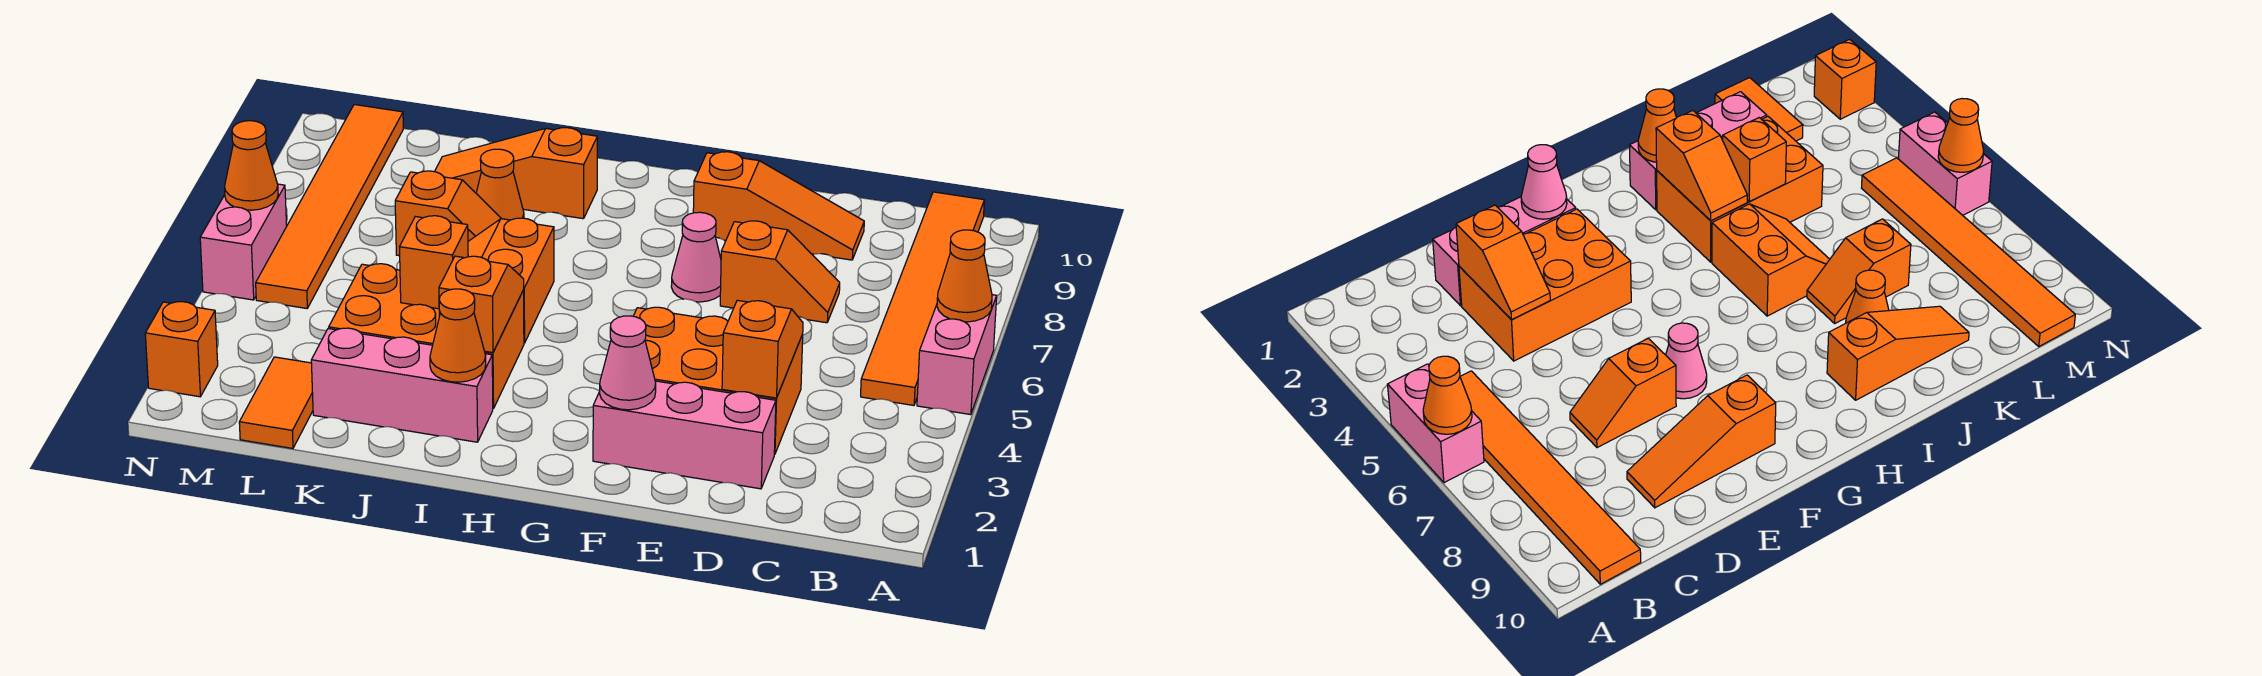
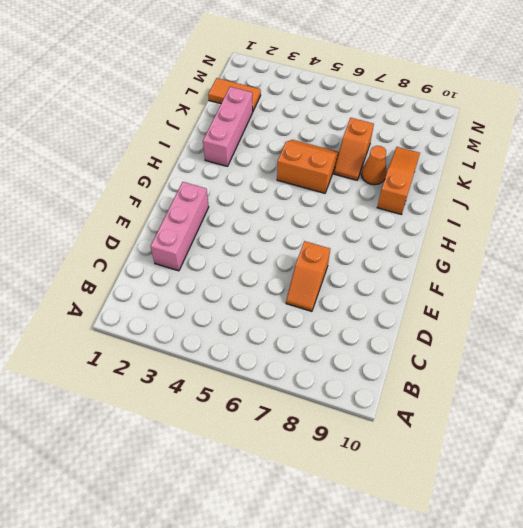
none -> pink 1x2 brick [917,295,997,415]
none -> orange 1x6 tile [861,192,984,405]
none -> orange 2x3 brick [634,307,803,454]

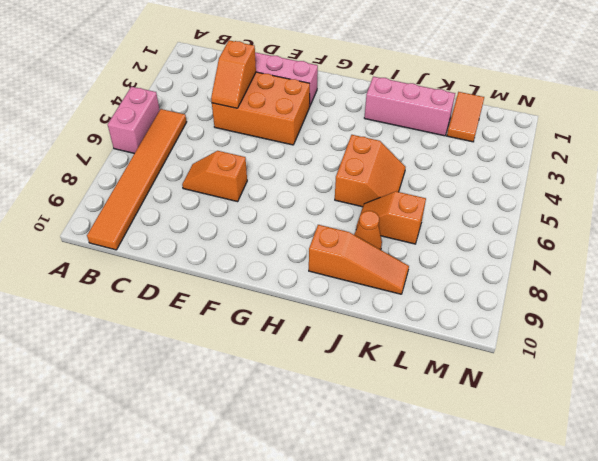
none -> orange 1x3 slope [693,152,864,260]
none -> pink 1x1 cone [671,212,721,302]
none -> orange 2x3 brick [329,264,524,409]

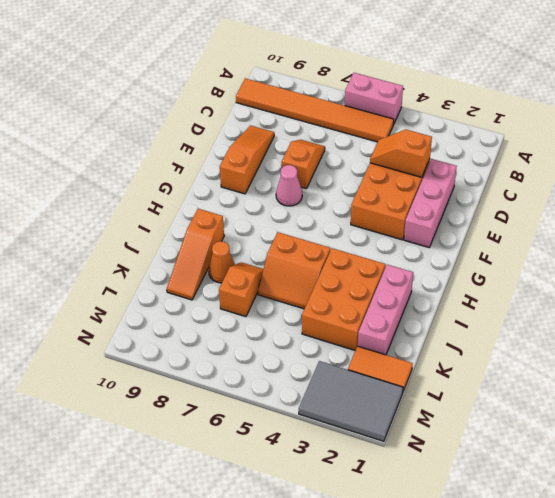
grey 2x3 tile [299,361,403,441] -> orange 1x1 brick [145,302,218,397]
none -> orange 1x6 tile [256,105,403,308]
none -> pink 1x2 brick [200,184,287,300]
none -> orange 1x1 cone [937,230,992,322]

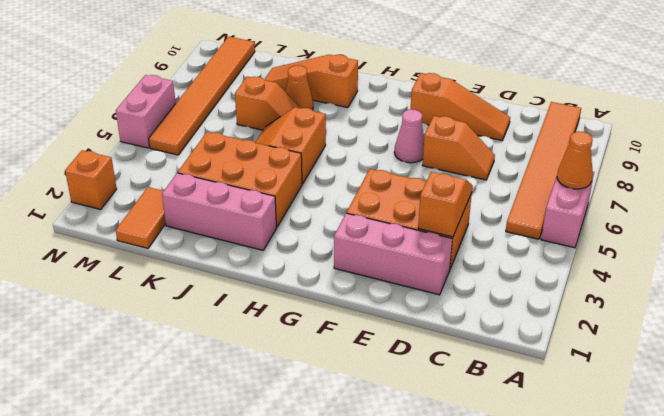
none -> pink 1x1 cone [600,316,656,410]
none -> orange 1x1 cone [430,289,486,382]
none -> orange 1x2 slope [439,256,524,353]

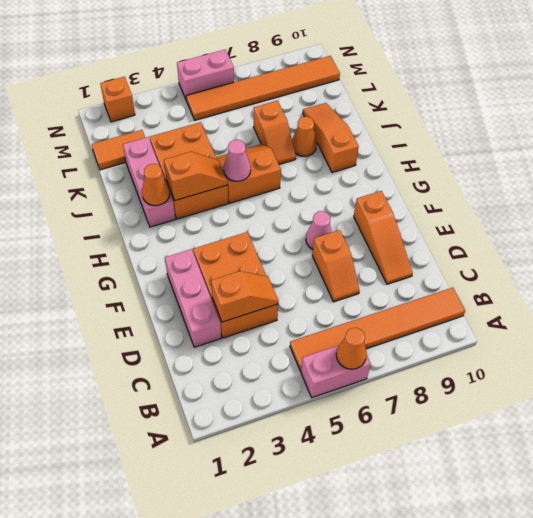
pink 1x1 cone [224,140,251,181] -> pink 1x1 cone moved to [600,316,656,410]
none -> orange 1x1 brick [400,216,468,309]
none -> orange 1x1 cone [225,121,278,210]

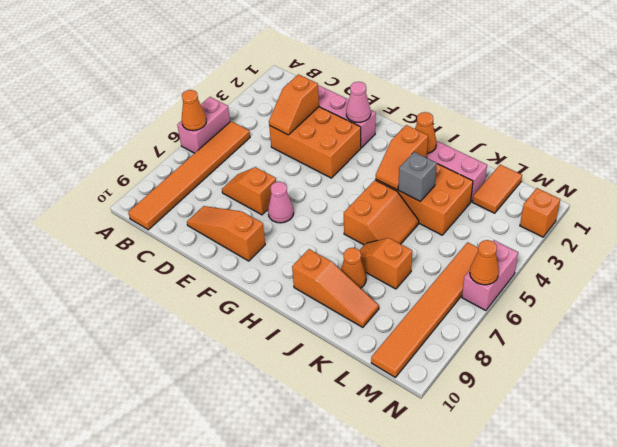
grey 1x1 brick [398,152,437,202] -> orange 1x1 brick [400,216,468,309]

